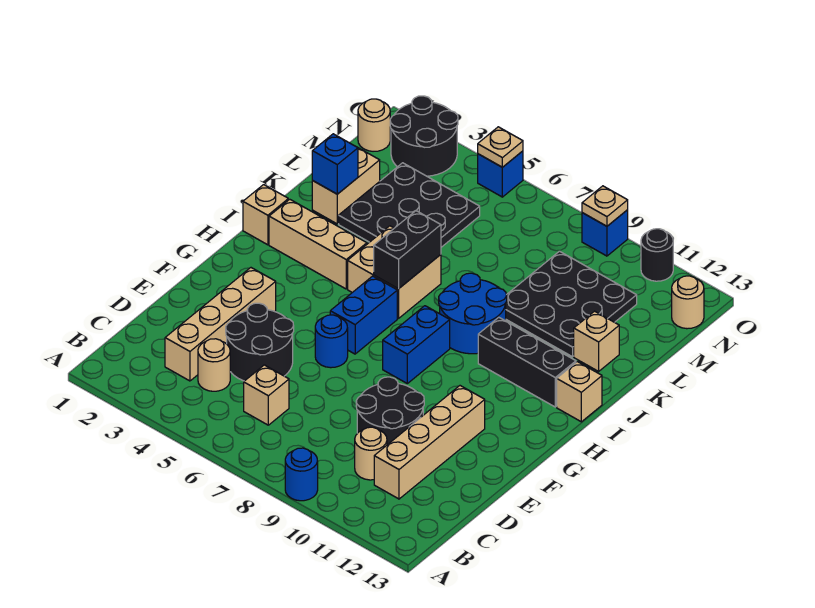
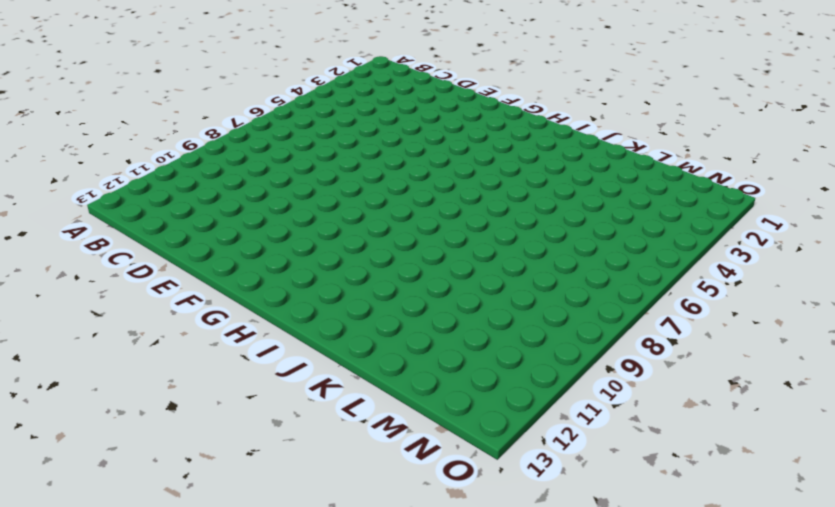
none -> blue 1x1 round brick [285,448,318,501]
none -> tan 1x4 brick [165,268,276,381]
none -> tan 1x1 round brick [198,339,230,391]
none -> tan 1x1 brick [244,365,289,425]

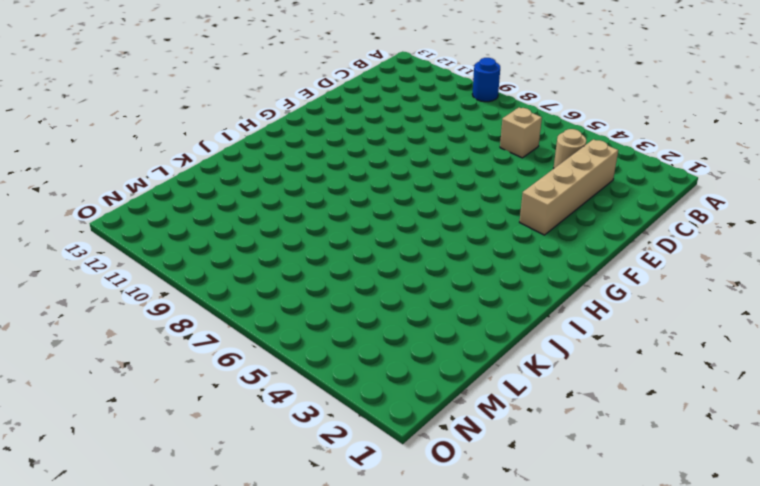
none -> tan 1x1 round brick [355,427,387,480]
none -> tan 1x4 brick [374,386,485,499]
none -> black 2x2 round brick [226,303,294,381]
none -> black 2x2 round brick [356,377,424,445]

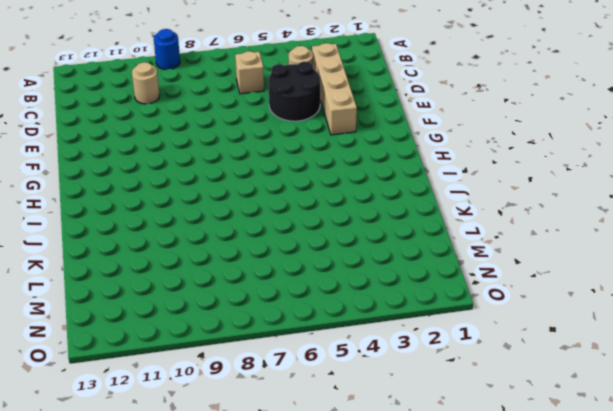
none -> tan 1x4 brick [374,386,485,499]
none -> black 2x2 round brick [356,377,424,445]
none -> blue 1x1 round brick [315,315,348,368]
none -> blue 1x2 brick [330,276,397,354]

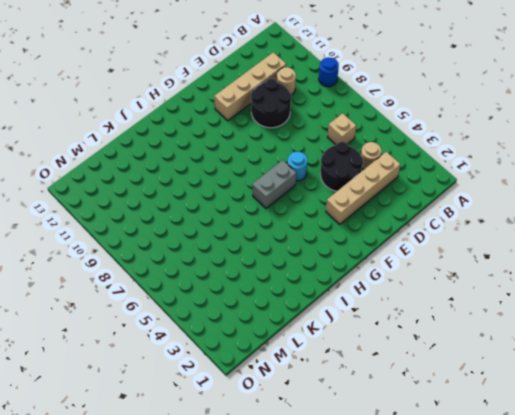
cyan 1x1 round brick [288,152,307,181] -> blue 1x1 round brick [315,315,348,368]
grey 1x2 brick [253,160,296,208] -> blue 1x2 brick [330,276,397,354]
none -> blue 1x2 brick [383,306,450,383]
none -> tan 1x1 brick [243,185,288,245]
none -> tan 1x3 brick [269,199,367,289]
none -> tan 2x2 brick [348,226,441,319]

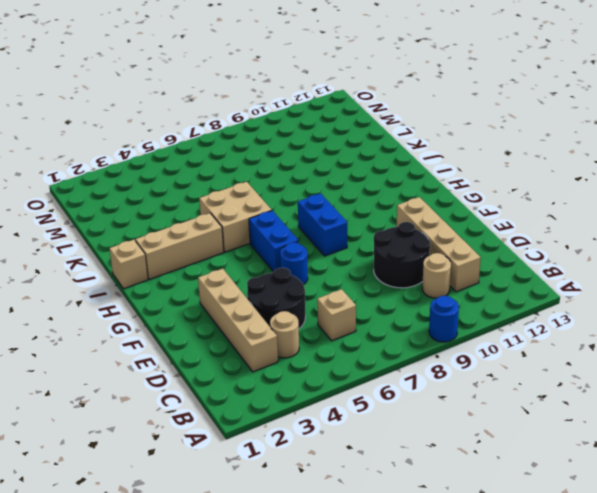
none -> blue 2x2 round brick [439,273,507,354]
none -> black 1x3 brick [478,317,576,407]
none -> tan 1x1 brick [557,362,602,422]
none -> tan 1x2 brick [312,148,380,224]

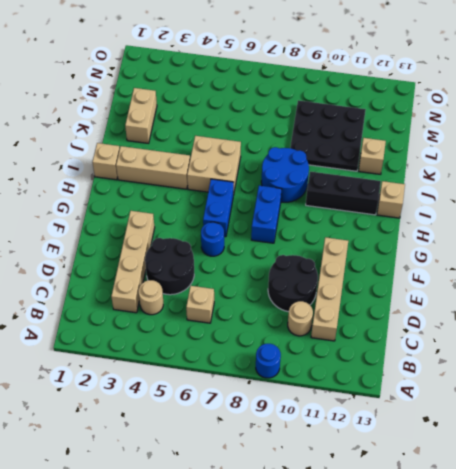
none -> black 3x3 plate [339,163,480,247]
none -> tan 1x1 round brick [358,99,390,151]
none -> black 2x2 round brick [390,96,458,176]
none -> tan 1x1 round brick [672,276,704,329]

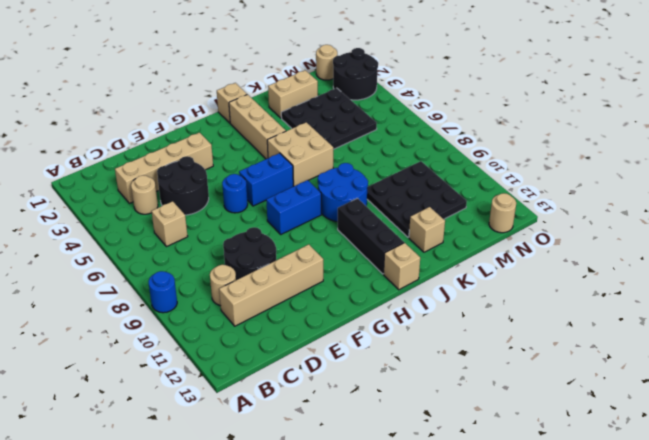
none -> blue 1x1 brick [478,151,523,197]
none -> blue 1x1 brick [582,210,628,256]
none -> black 1x1 round brick [641,229,673,281]
none -> black 1x2 brick [374,211,441,289]

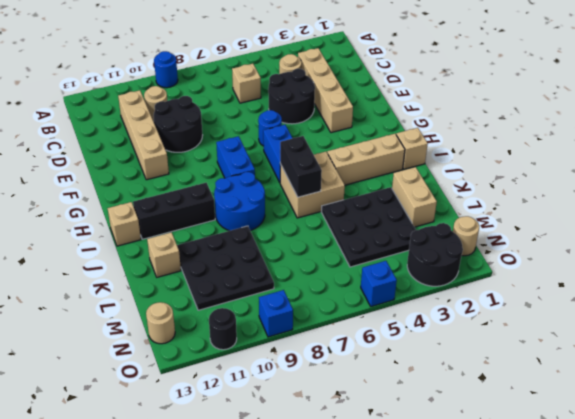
none -> blue 1x1 brick [312,134,358,194]
none -> tan 1x1 plate [478,127,523,167]
none -> tan 1x1 plate [582,186,628,226]

